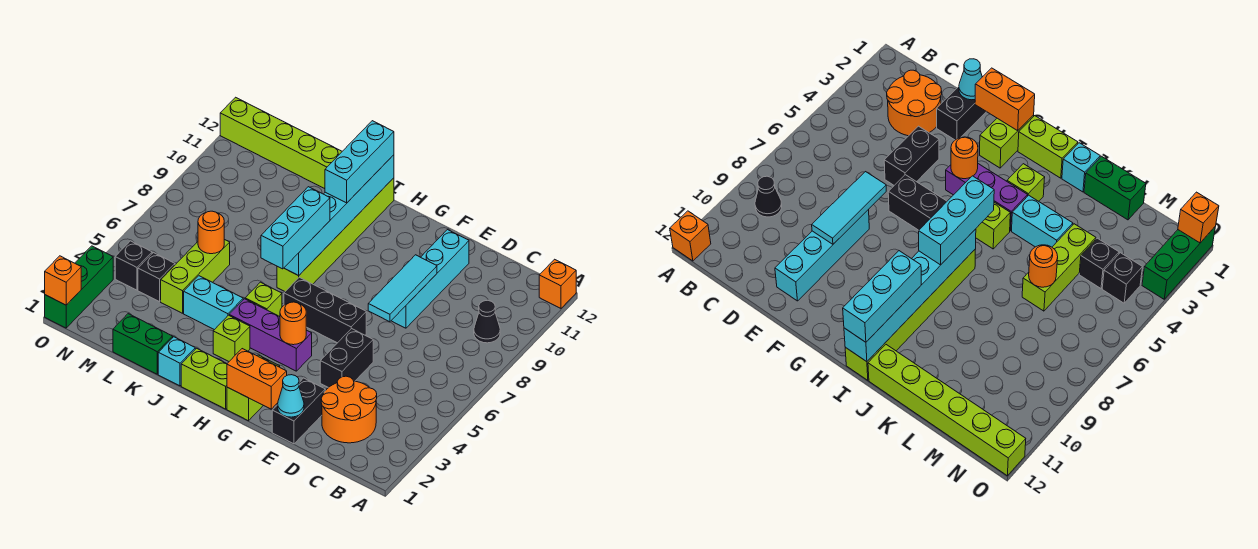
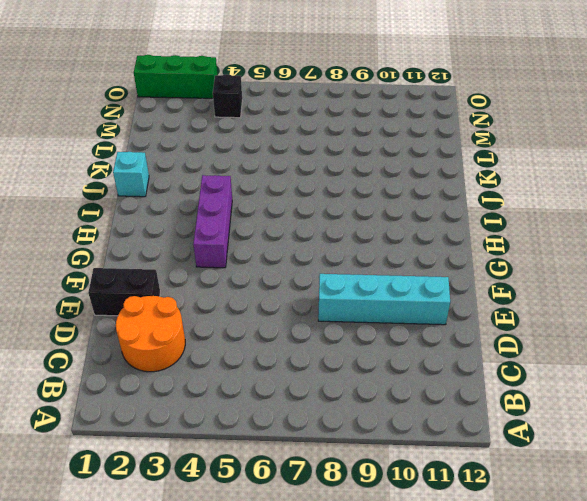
none -> orange 1x1 brick [539,259,576,308]
none -> black 1x1 cone [474,300,500,343]
none -> black 1x2 brick [320,329,373,388]
none -> black 1x3 brick [284,277,366,343]

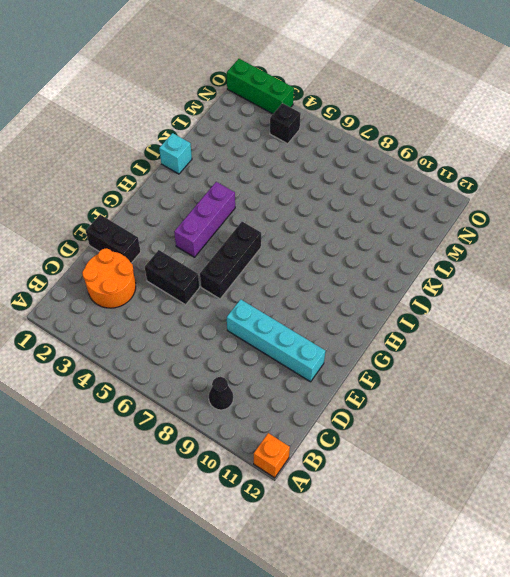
none -> lime 1x2 brick [227,355,280,421]
none -> lime 1x2 brick [181,348,227,409]
none -> lime 1x1 brick [213,315,250,361]
none -> lime 1x1 brick [245,282,282,317]

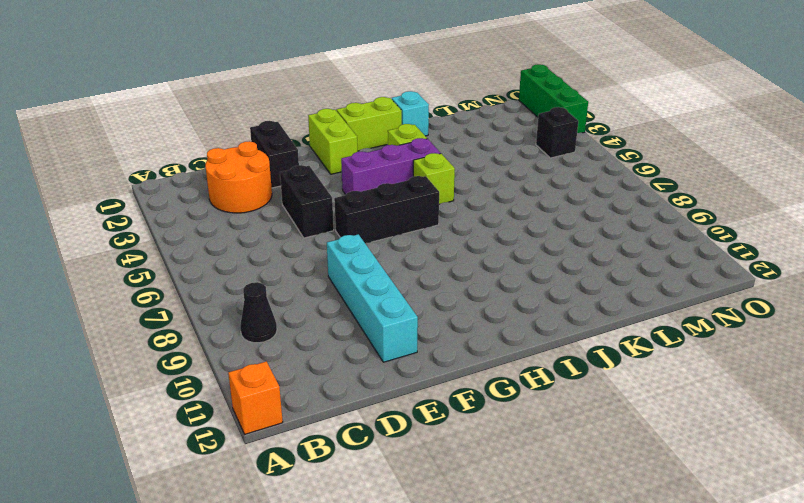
none -> lime 1x6 brick [277,178,394,291]
none -> cyan 1x2 brick [184,276,243,330]
none -> lime 1x6 brick [220,97,342,189]
none -> green 1x2 brick [113,314,173,374]

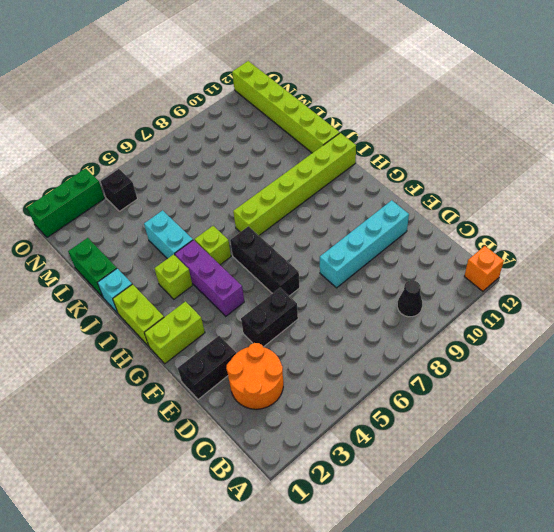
none -> lime 1x3 brick [161,239,230,313]
none -> black 1x1 brick [138,253,175,302]
none -> cyan 1x1 cone [278,375,304,417]
none -> cyan 1x3 tile [368,255,437,322]

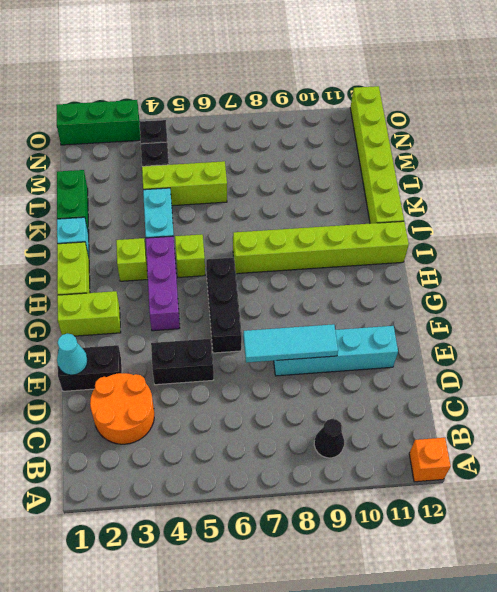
none -> orange 1x2 brick [227,349,287,409]
none -> orange 1x1 round brick [280,302,306,345]
none -> cyan 1x6 brick [284,155,394,276]
none -> orange 1x1 round brick [198,211,224,254]

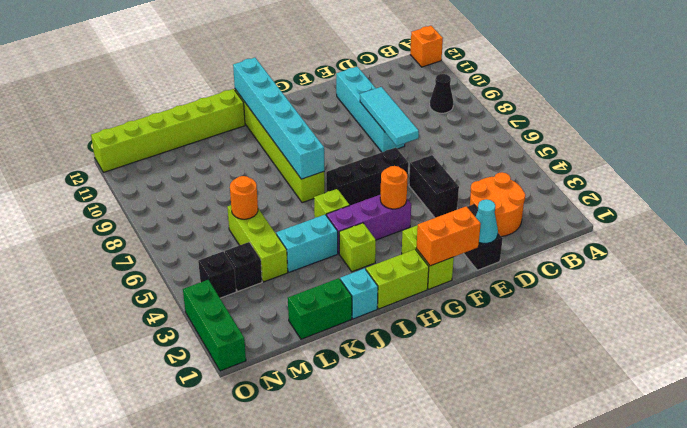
none -> orange 1x1 brick [45,256,81,305]
none -> cyan 1x3 brick [261,187,330,269]
none -> cyan 1x3 brick [325,121,394,203]

